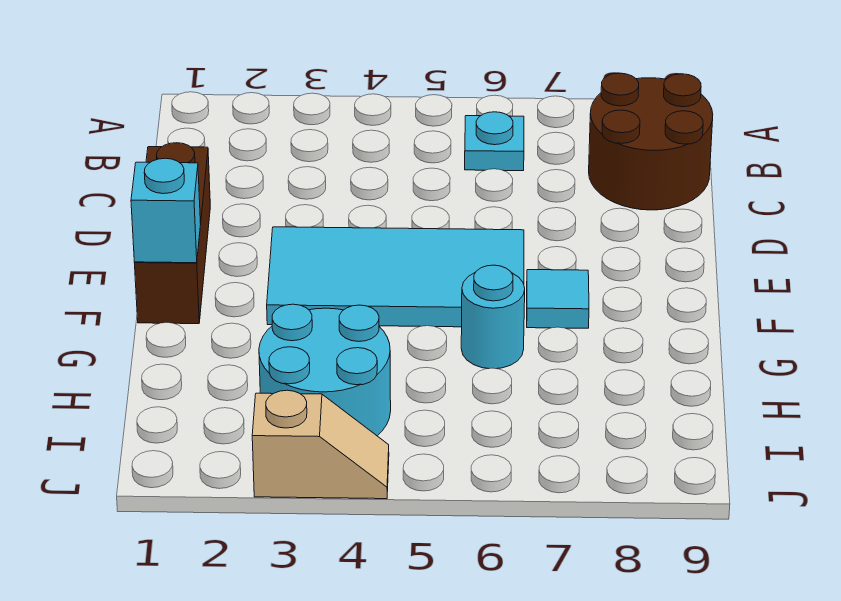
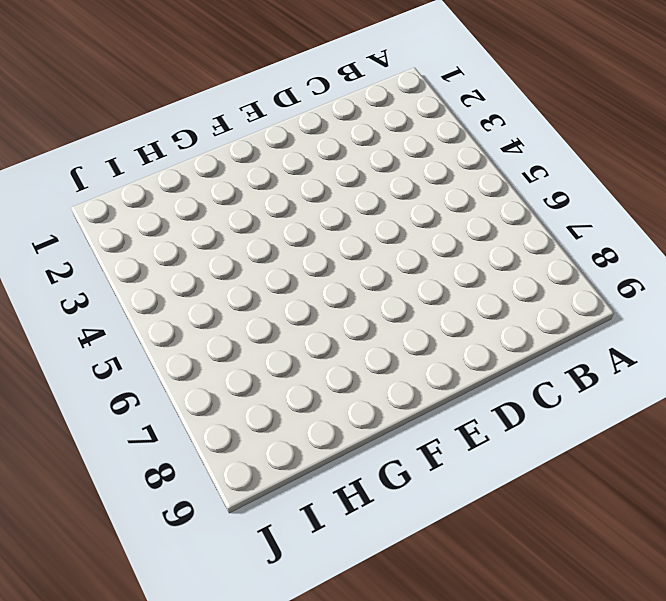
none -> cyan 1x1 plate [465,112,524,171]
none -> brown 2x2 round brick [589,73,713,210]

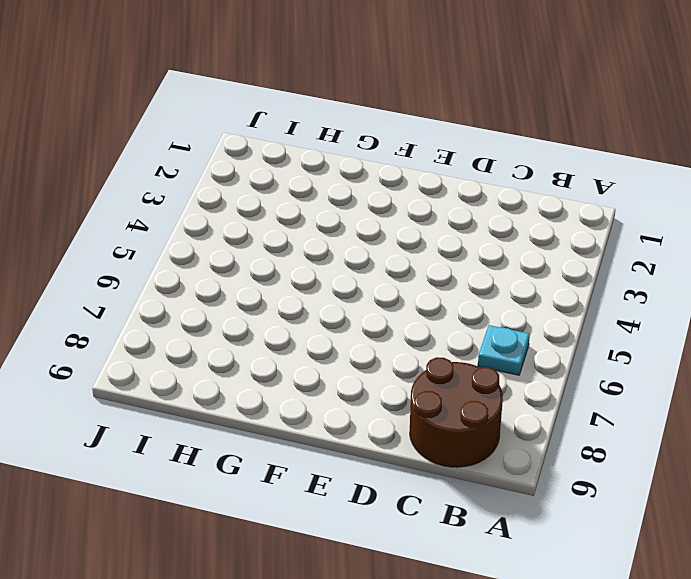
none -> brown 1x3 brick [135,143,210,324]
none -> cyan 2x4 tile [267,227,524,327]

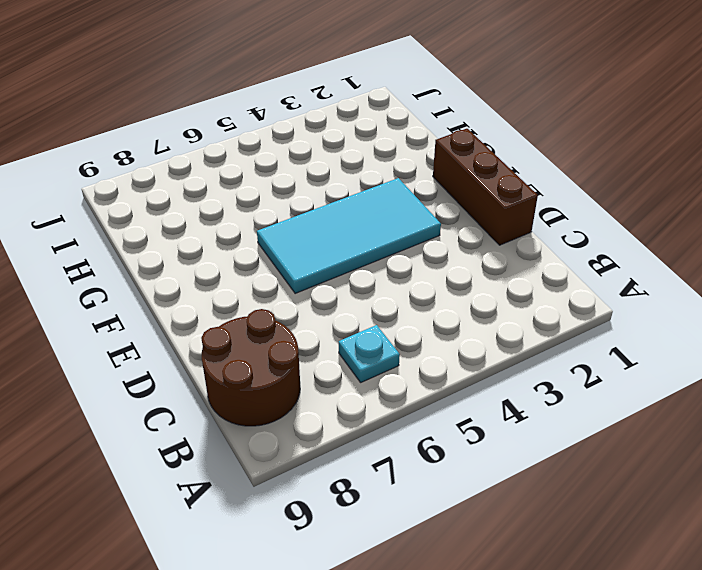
none -> cyan 1x1 tile [527,270,589,328]
none -> cyan 1x1 round brick [461,265,525,369]

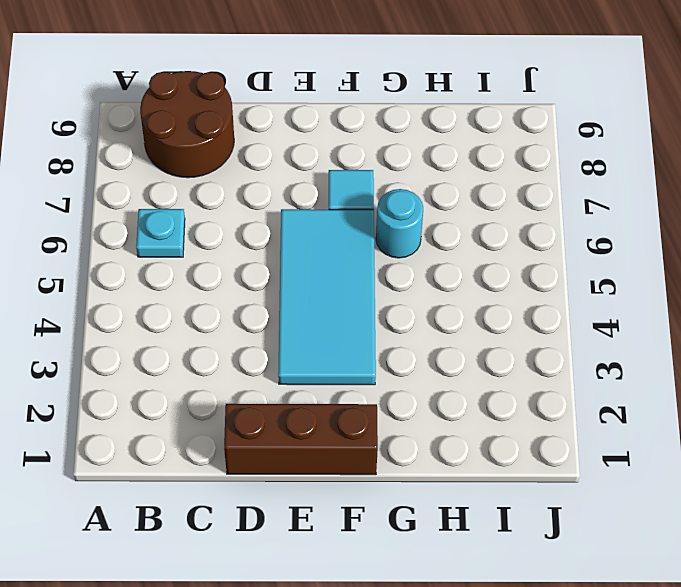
none -> cyan 2x2 round brick [259,304,391,436]
none -> tan 1x2 slope [252,390,389,499]

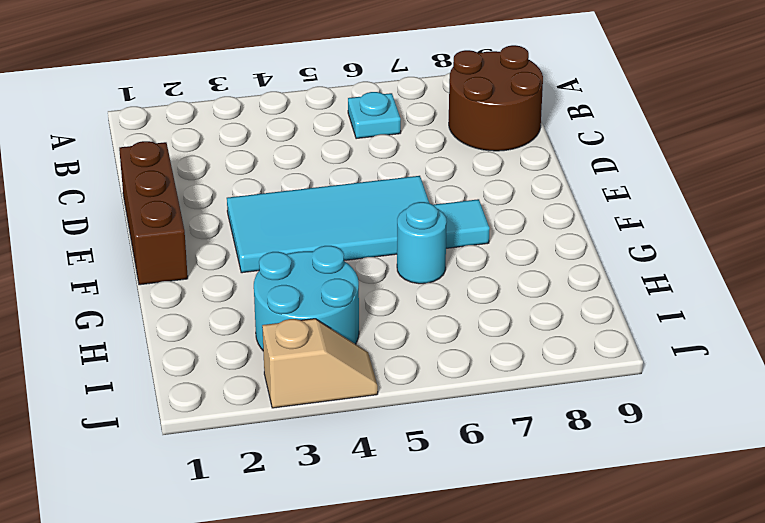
none -> cyan 1x1 brick [131,158,201,263]

